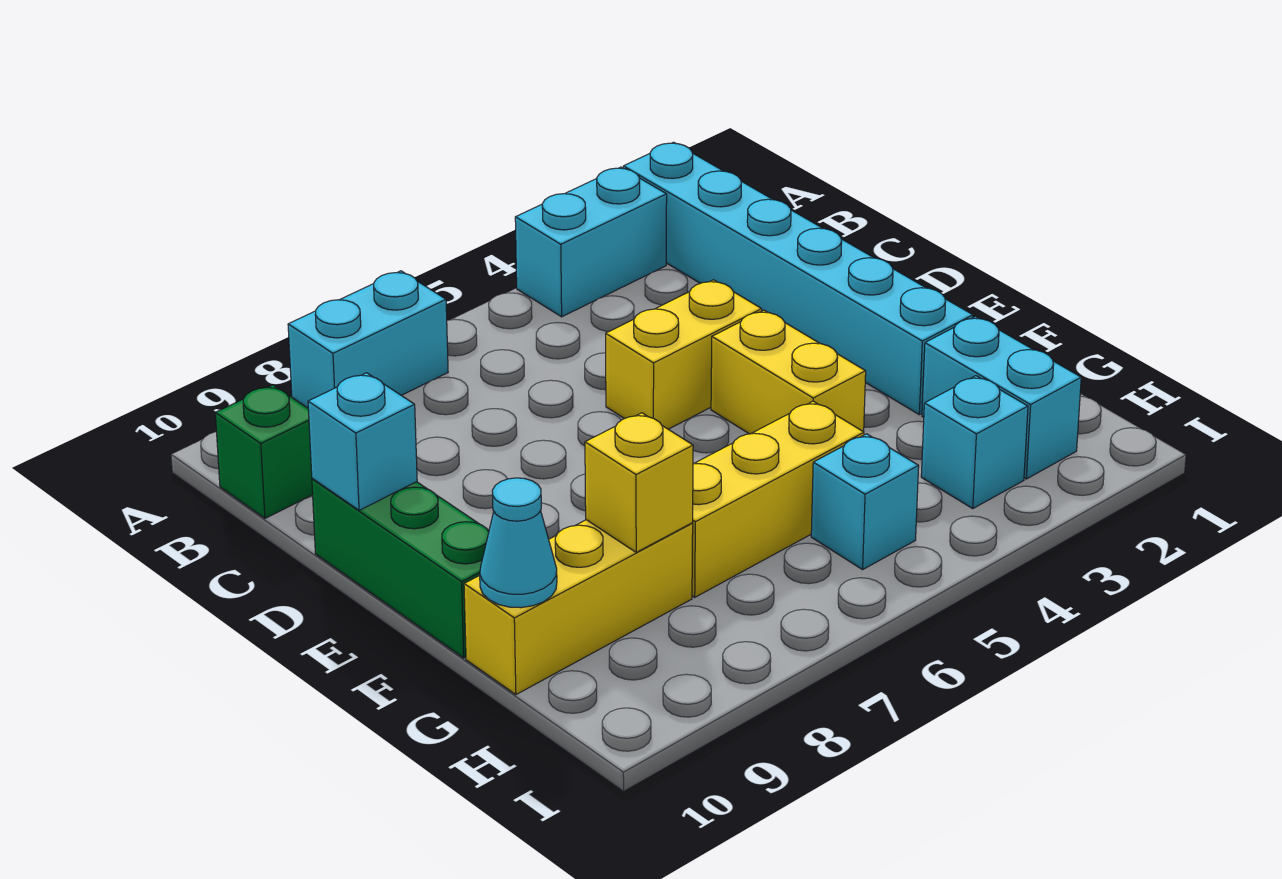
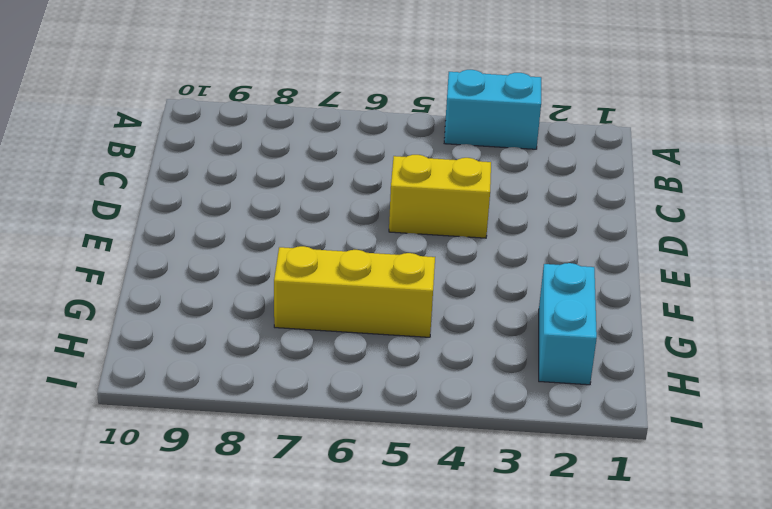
none -> cyan 1x6 brick [623,142,973,415]
none -> cyan 1x2 brick [288,271,448,408]
none -> green 1x1 brick [215,385,313,518]

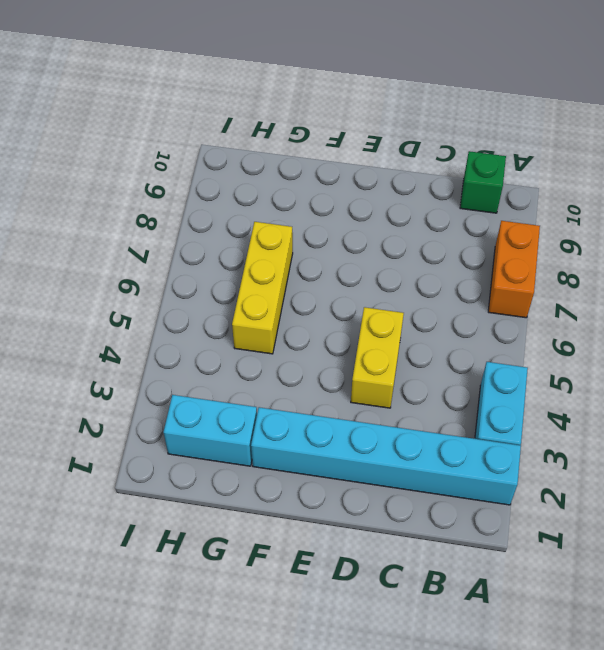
orange 1x2 brick [488,221,540,318] -> cyan 1x2 brick [288,271,448,408]
none -> green 1x3 brick [312,479,489,658]
none -> yellow 1x2 brick [711,310,866,434]
none -> yellow 1x3 brick [464,520,693,695]

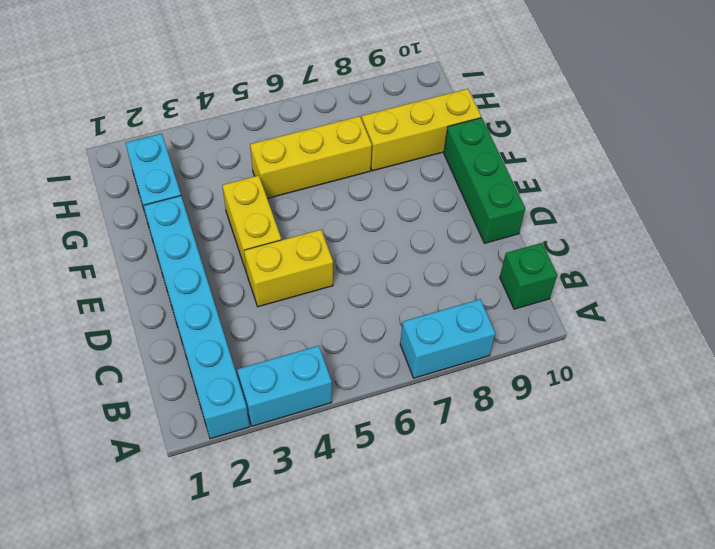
none -> cyan 1x1 brick [921,376,1028,508]
none -> cyan 1x1 brick [811,434,919,570]
none -> cyan 1x1 brick [308,373,417,510]

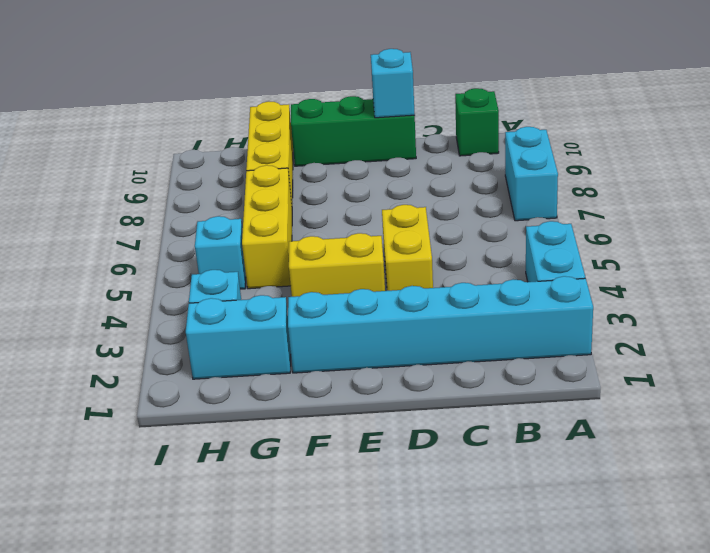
none -> yellow 1x1 brick [585,413,693,552]
none -> cyan 1x1 cone [480,478,557,608]

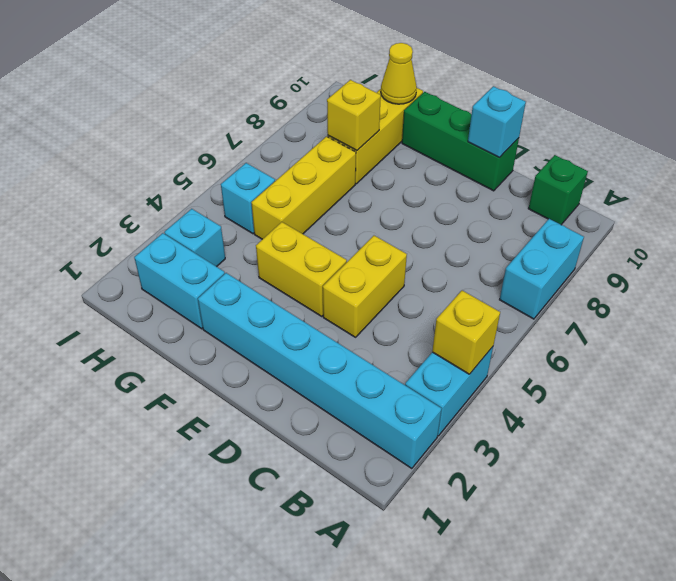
yellow 1x1 brick [432,291,500,374] -> none
yellow 1x1 cone [381,43,417,104] -> cyan 1x1 cone [480,478,557,608]

